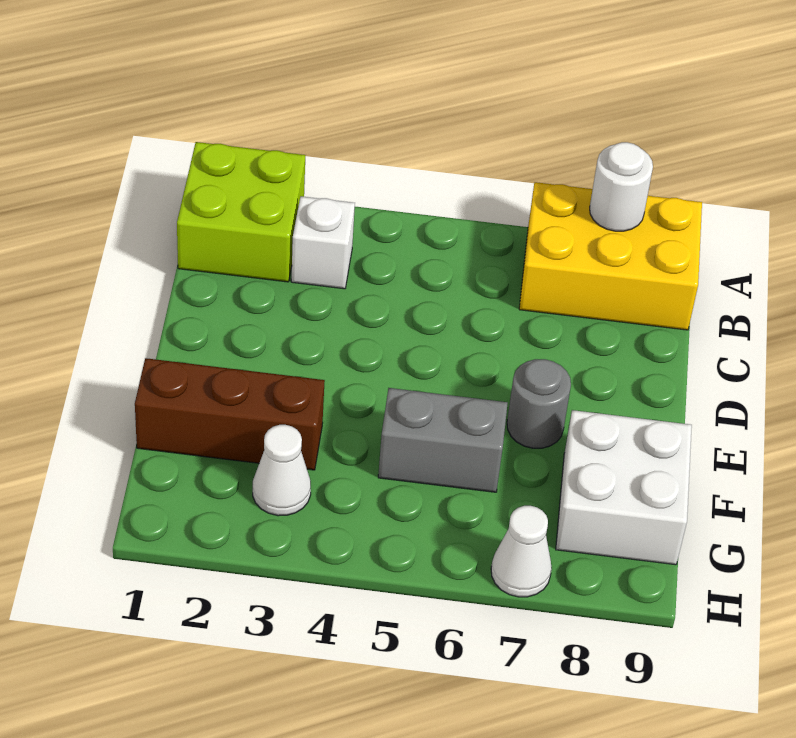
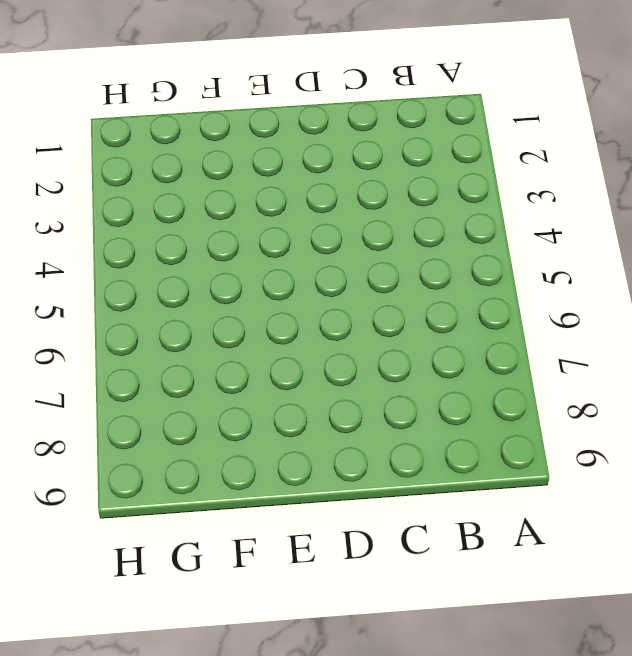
none -> lime 2x2 brick [177,142,305,282]
none -> yellow 2x3 brick [519,182,702,330]

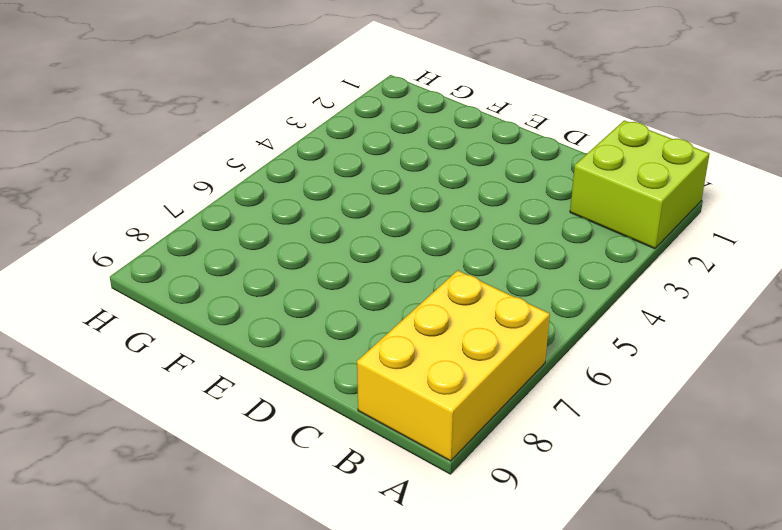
none -> white 1x1 brick [291,196,355,289]
none -> grey 1x1 round brick [507,359,571,448]

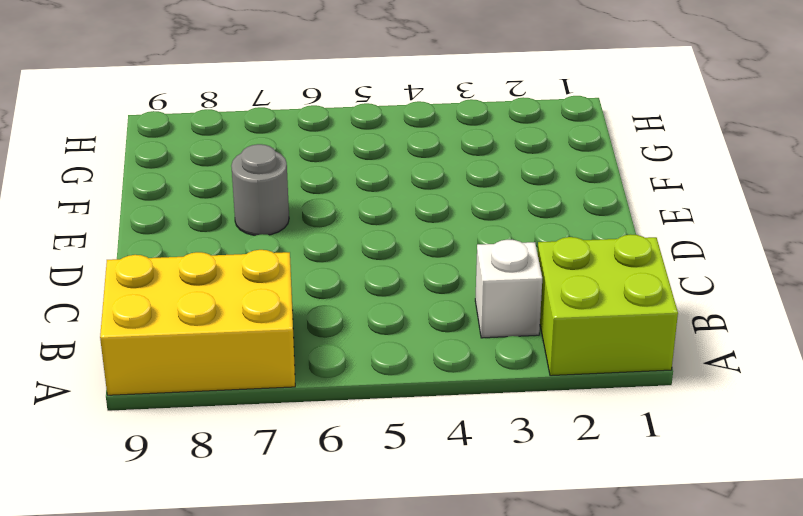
none -> brown 1x3 brick [135,358,325,470]
none -> grey 1x2 brick [378,388,508,492]

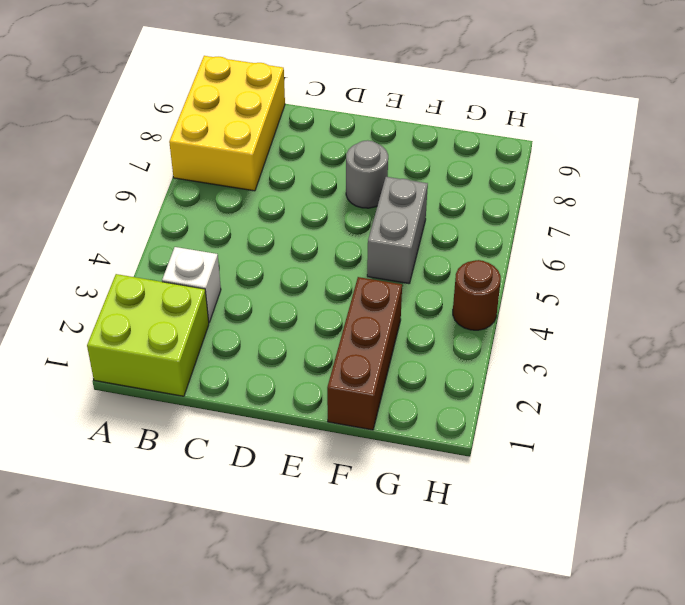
brown 1x1 round brick [453,260,501,330] -> none
none -> white 2x2 brick [556,410,692,565]
none -> white 1x1 cone [253,425,311,516]

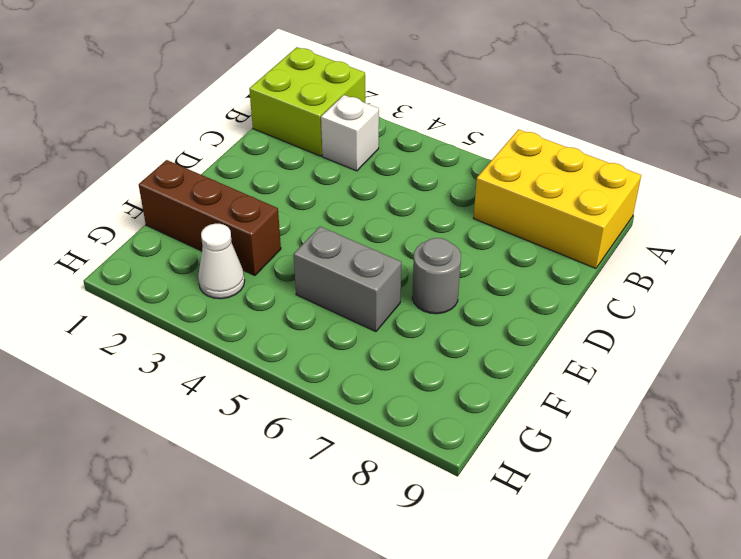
none -> white 2x2 brick [556,410,692,565]
none -> white 1x1 cone [491,506,552,597]

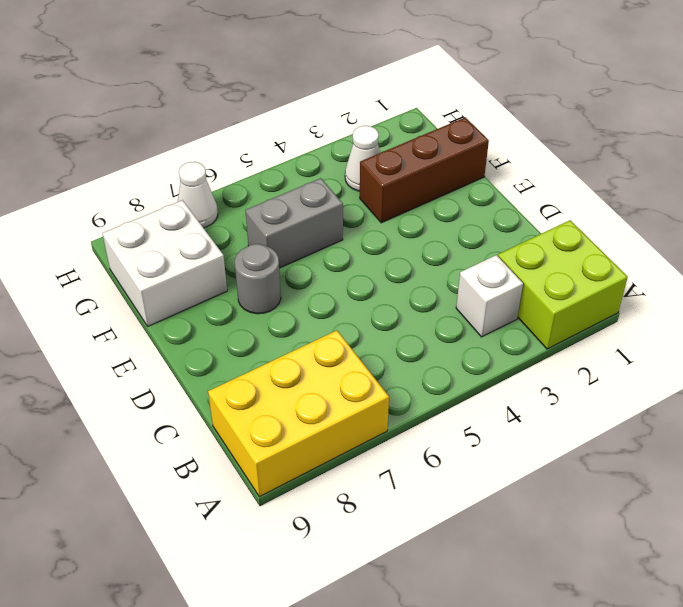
none -> white 1x1 round brick [590,142,653,231]

